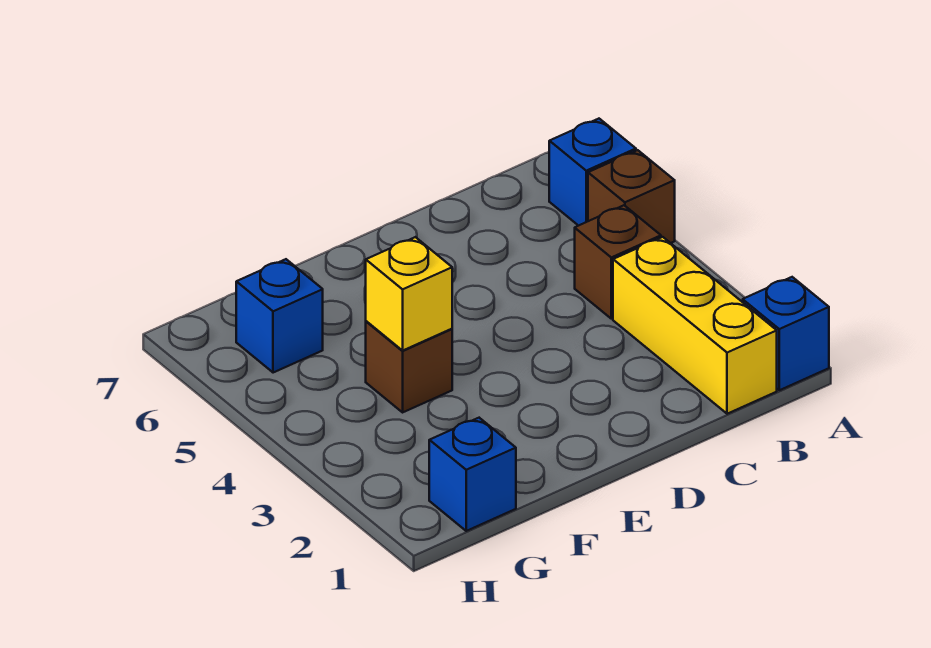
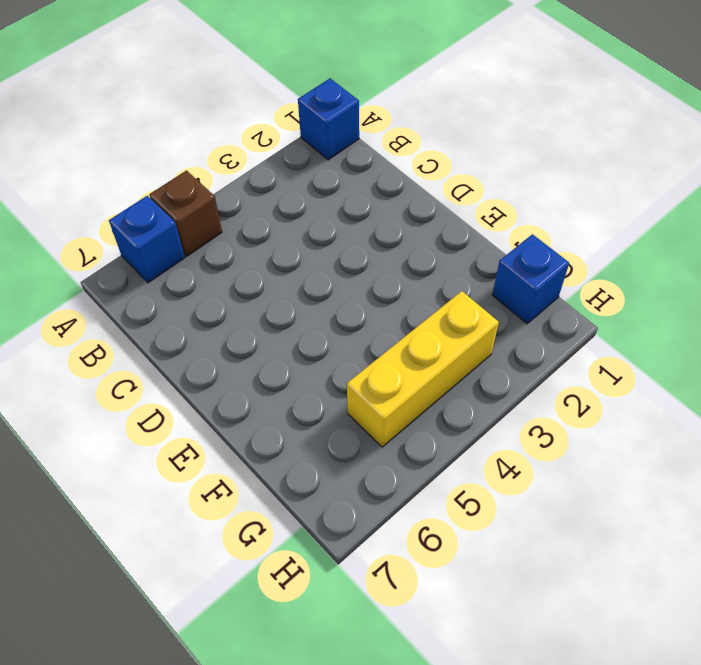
yellow 1x3 brick [347,291,499,447] -> yellow 1x3 brick moved to [613,237,777,414]
none -> brown 1x1 brick [575,205,661,319]
none -> brown 1x1 brick [366,321,452,412]

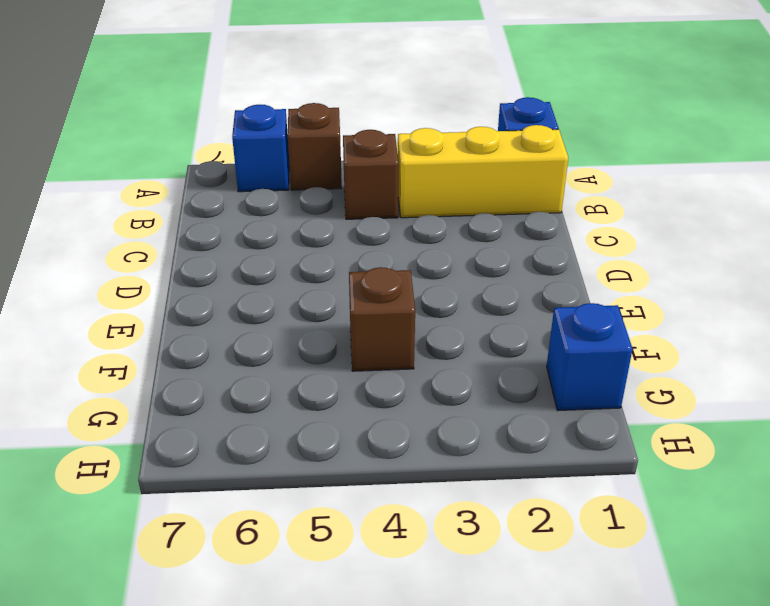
none -> blue 1x1 brick [236,259,323,373]
none -> yellow 1x1 brick [366,237,452,350]

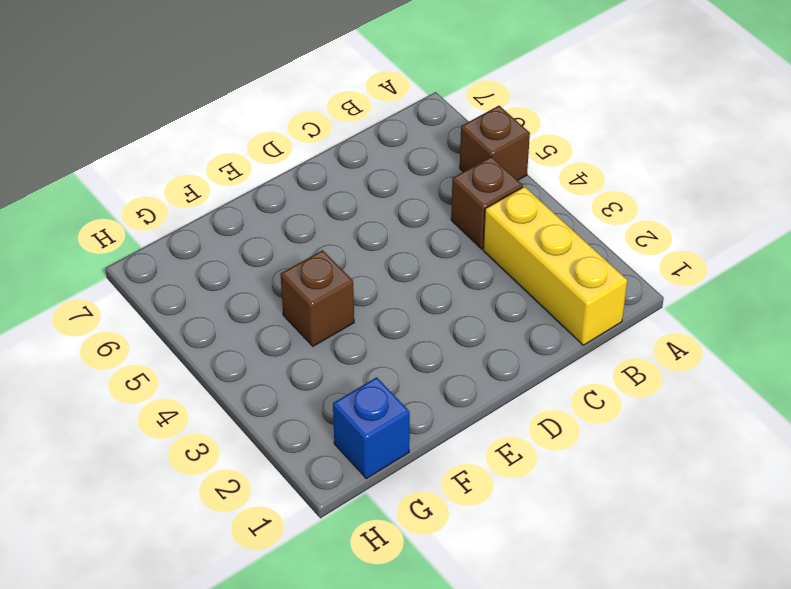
none -> blue 1x1 brick [743,277,829,390]
none -> blue 1x1 brick [549,119,636,226]

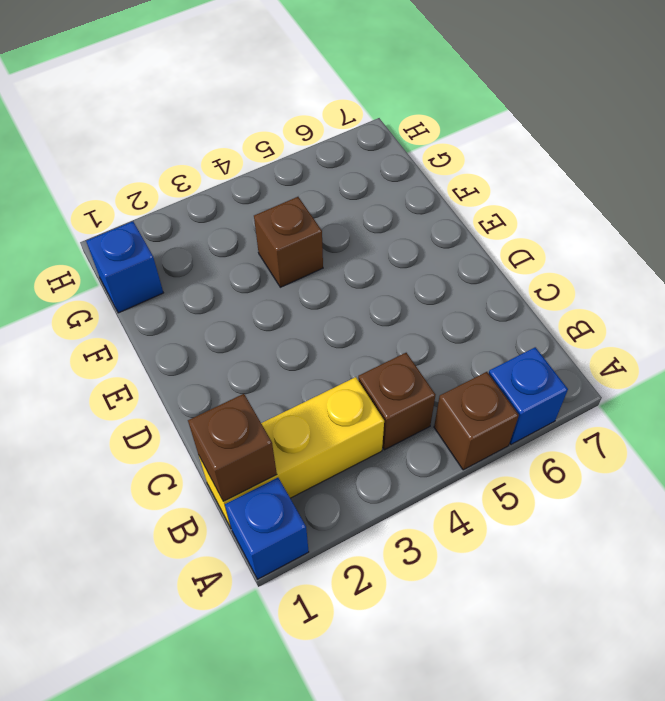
brown 1x1 brick [188,394,277,501] -> none
none -> blue 1x1 brick [236,259,323,373]
none -> yellow 1x1 brick [366,237,452,350]

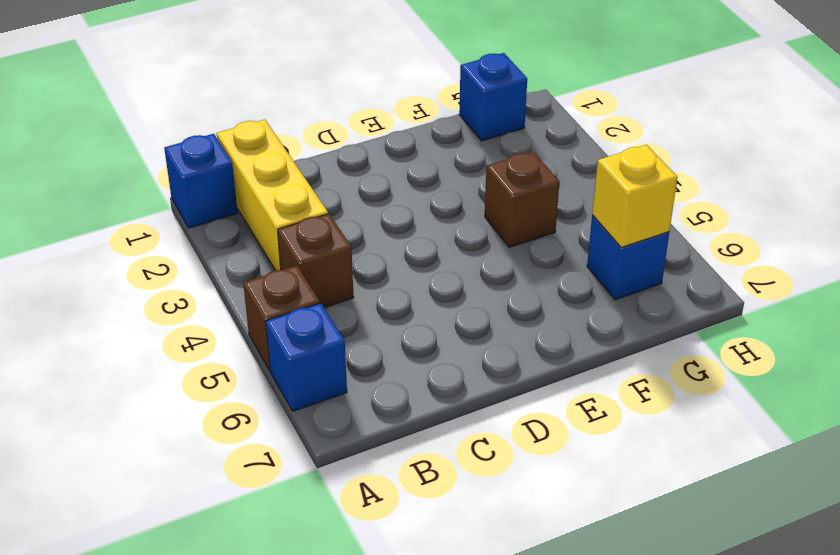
yellow 1x1 brick [592,145,677,247] -> yellow 1x1 brick moved to [366,237,452,350]

